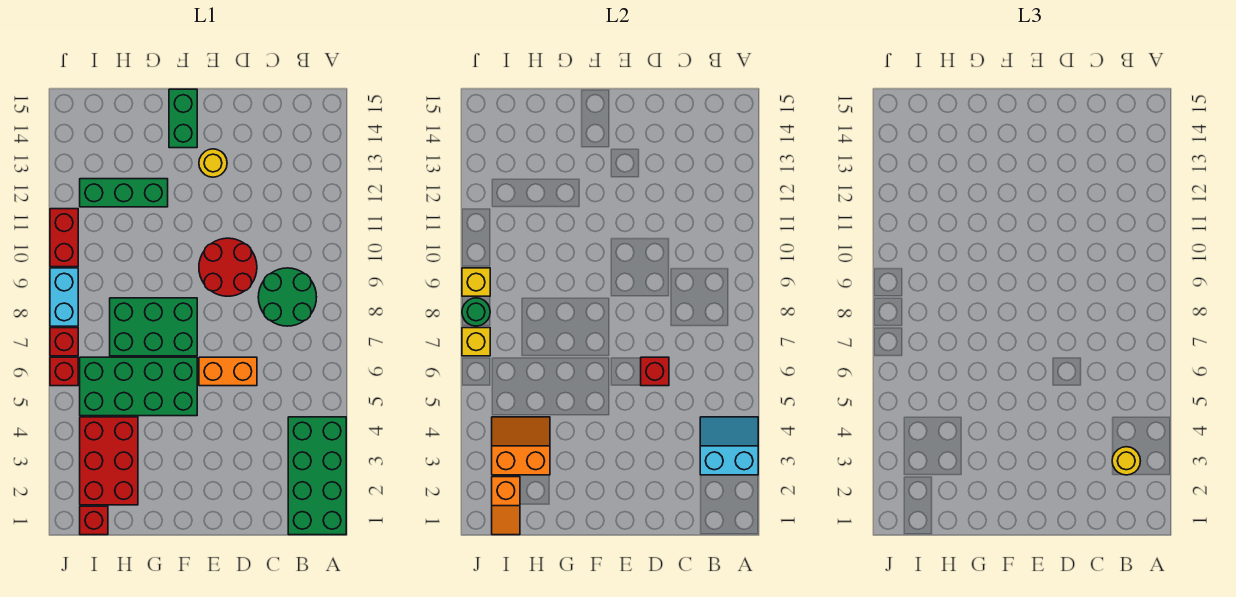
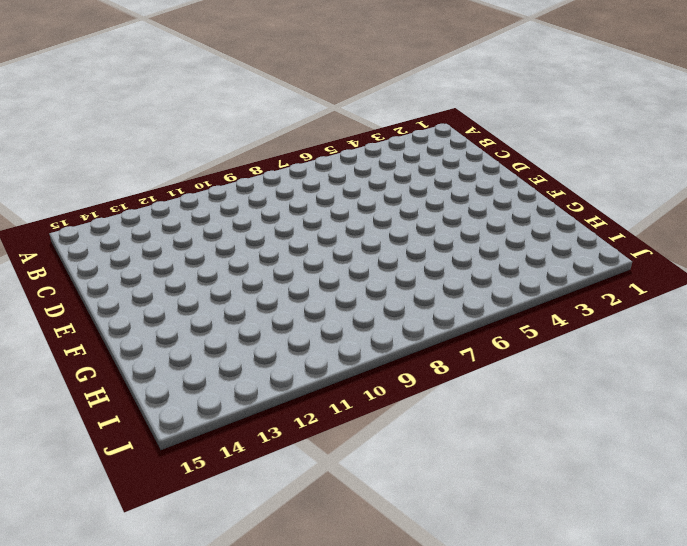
none -> green 2x4 brick [288,417,346,535]
none -> green 2x2 round brick [258,268,317,326]
none -> orange 1x2 brick [199,357,257,386]

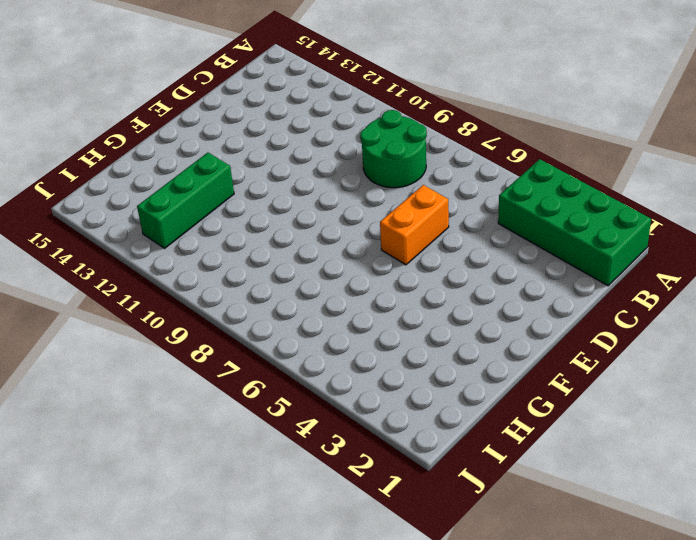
none -> red 2x2 round brick [199,238,257,296]
none -> yellow 1x1 round brick [199,149,227,177]
none -> green 2x4 brick [80,357,197,416]

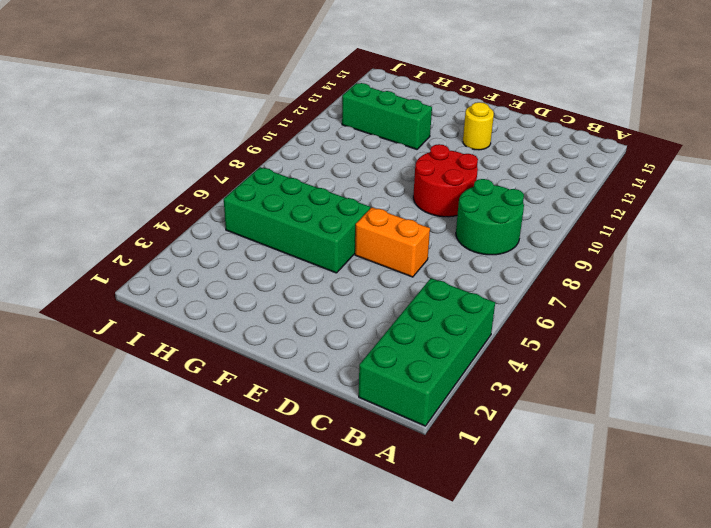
none -> green 2x3 brick [110,298,197,356]
none -> green 1x2 brick [169,89,197,148]
none -> red 2x3 brick [80,417,138,505]

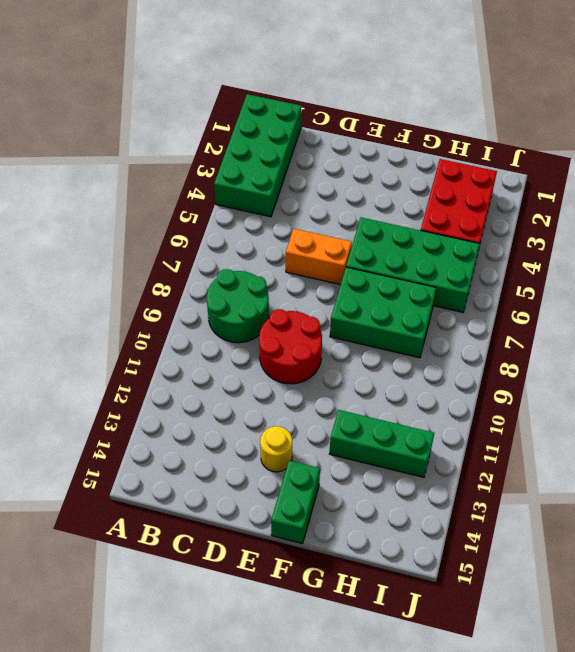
none -> red 1x1 brick [80,506,108,535]
none -> red 1x1 brick [50,357,78,386]
none -> red 1x1 brick [50,328,78,356]

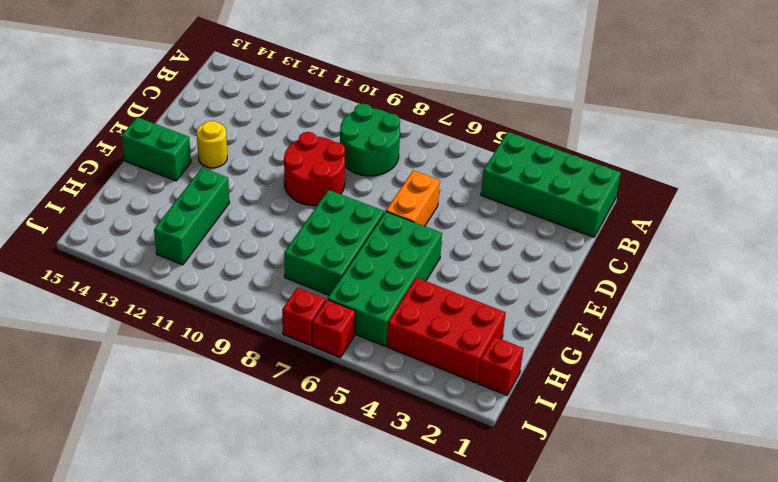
none -> cyan 1x2 brick [50,268,78,326]
none -> red 1x2 brick [50,209,78,267]
none -> cyan 2x2 slope [700,417,758,475]

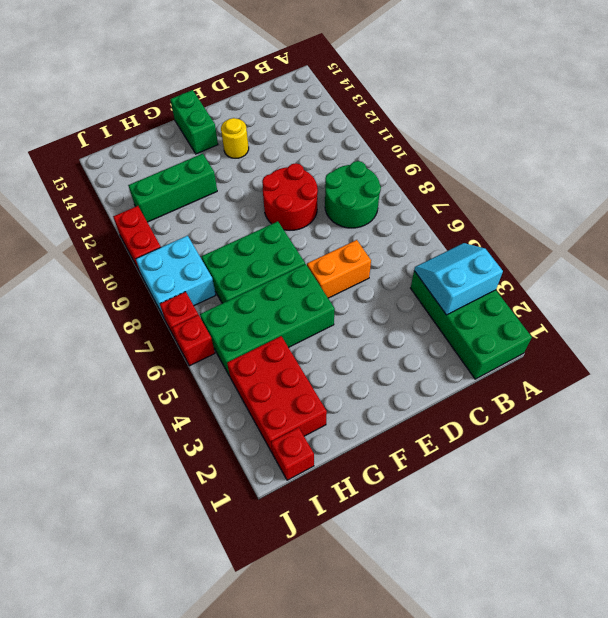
cyan 2x2 brick [136,236,216,317] -> cyan 1x2 brick [50,268,78,326]
none -> red 1x1 brick [641,357,669,386]
none -> orange 2x2 slope [492,417,550,475]
none -> orange 1x2 slope [492,477,520,535]

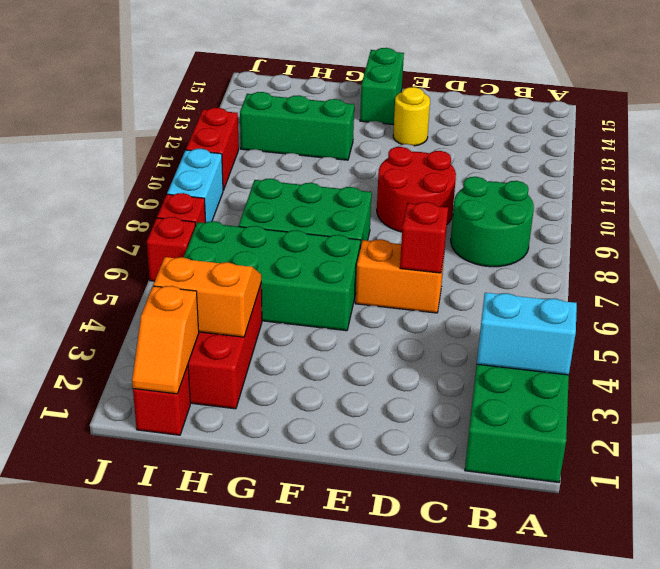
none -> yellow 1x1 brick [462,328,490,356]
none -> green 1x1 round brick [462,298,490,326]
none -> yellow 1x1 brick [462,268,490,296]

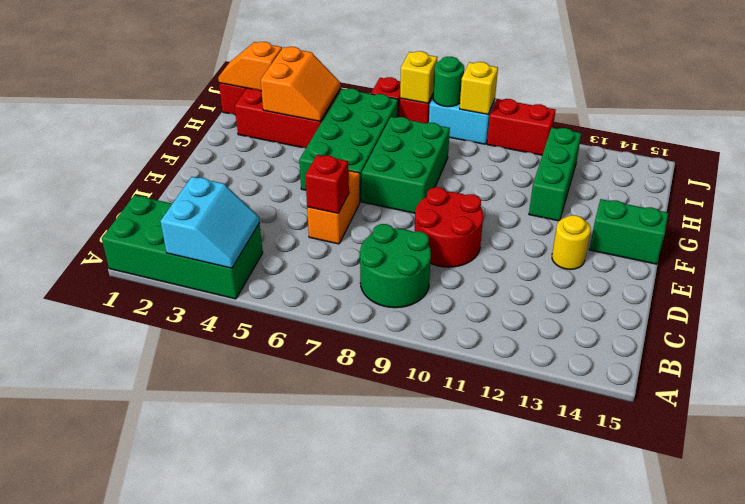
none -> yellow 1x1 round brick [1112,447,1140,475]

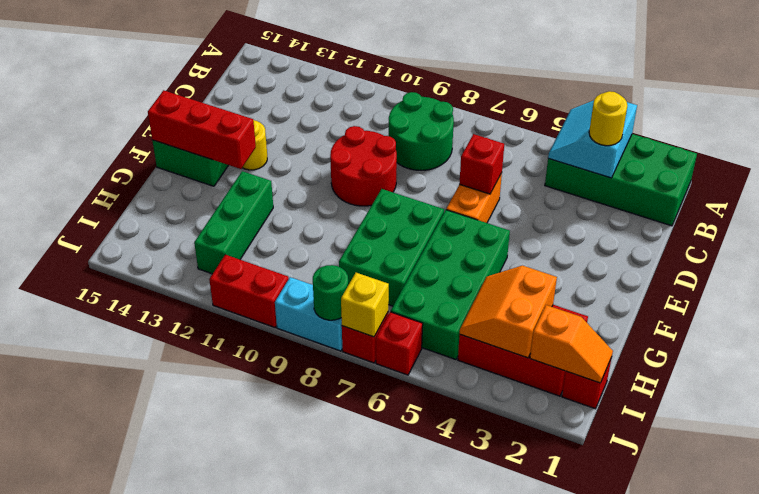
red 1x3 brick [148,90,256,169] -> none
none -> yellow 1x1 brick [462,268,490,296]

